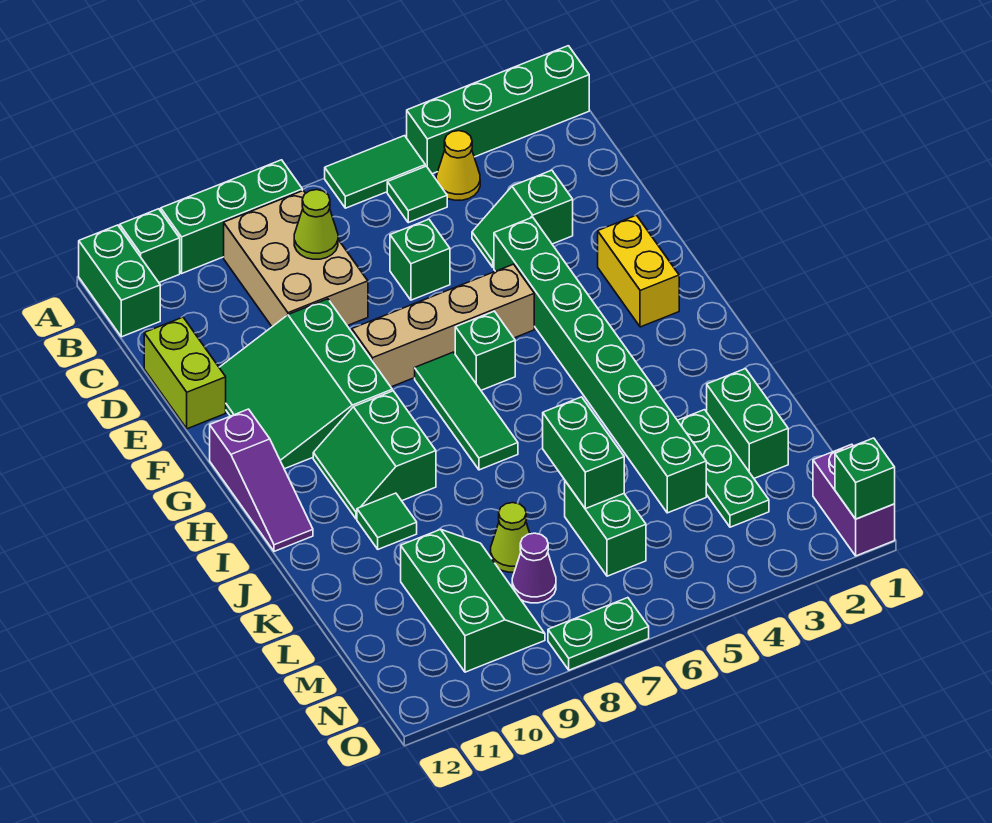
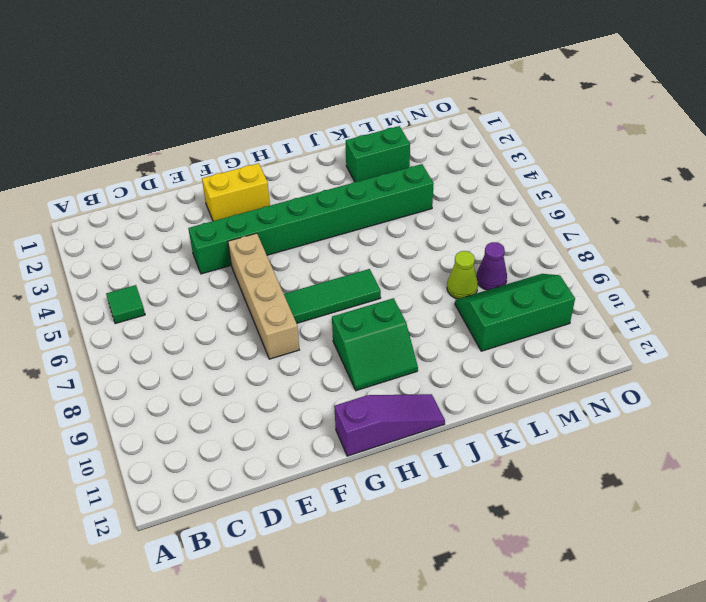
none -> green 1x4 brick [407,46,589,174]
none -> green 1x2 tile [325,136,425,208]
none -> green 1x3 brick [161,160,302,273]
none -> green 1x1 brick [120,209,180,282]

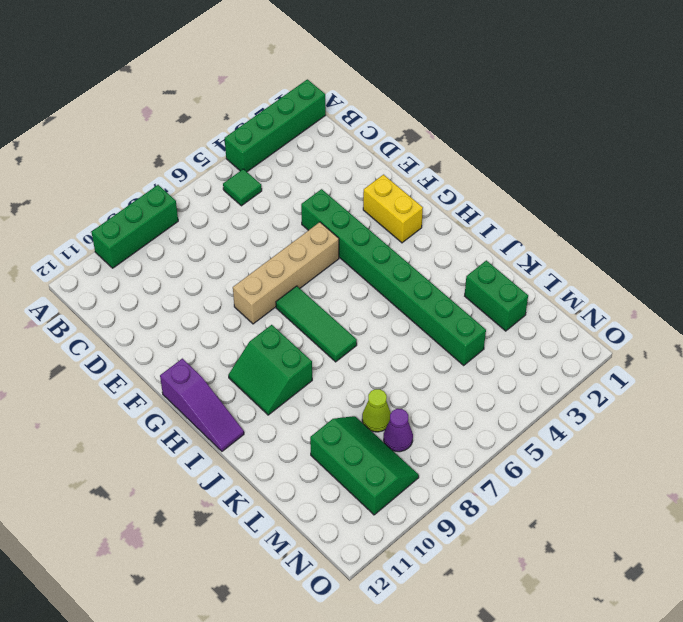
none -> green 1x2 tile [325,136,425,208]
none -> green 1x1 brick [120,209,180,282]
none -> green 1x2 brick [79,225,160,337]
none -> yellow 1x1 cone [436,131,480,200]

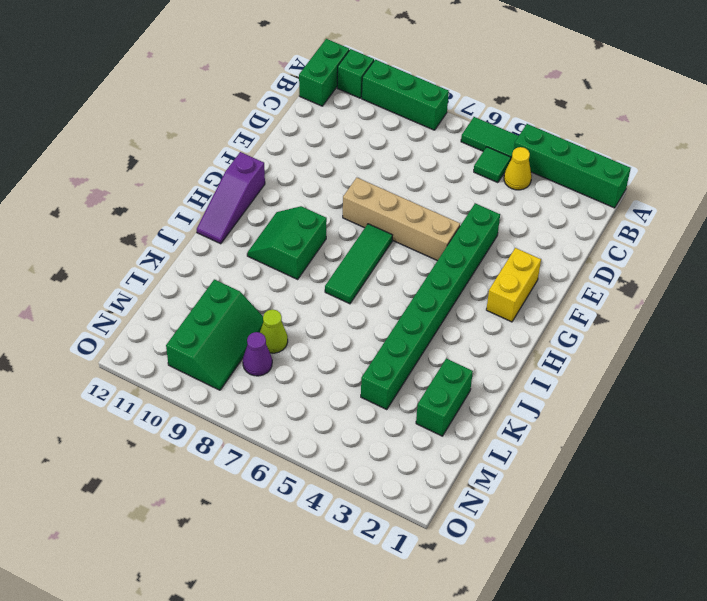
none -> tan 2x3 brick [224,191,368,327]
none -> green 1x2 slope [472,170,573,267]
none -> green 1x1 brick [390,219,450,300]
none -> lime 1x2 brick [144,317,226,429]

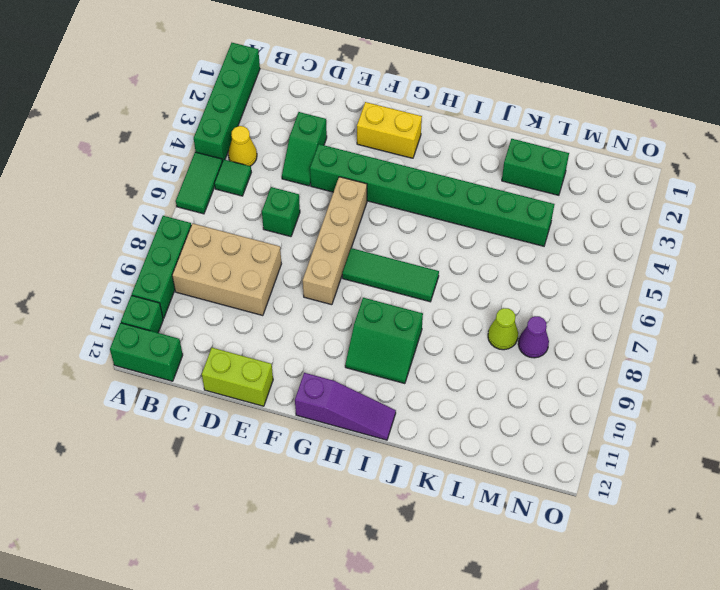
none -> green 3x3 slope [219,299,392,469]
none -> green 1x1 brick [455,311,515,390]
none -> green 1x1 tile [357,493,417,549]
none -> green 1x3 plate [677,410,769,527]

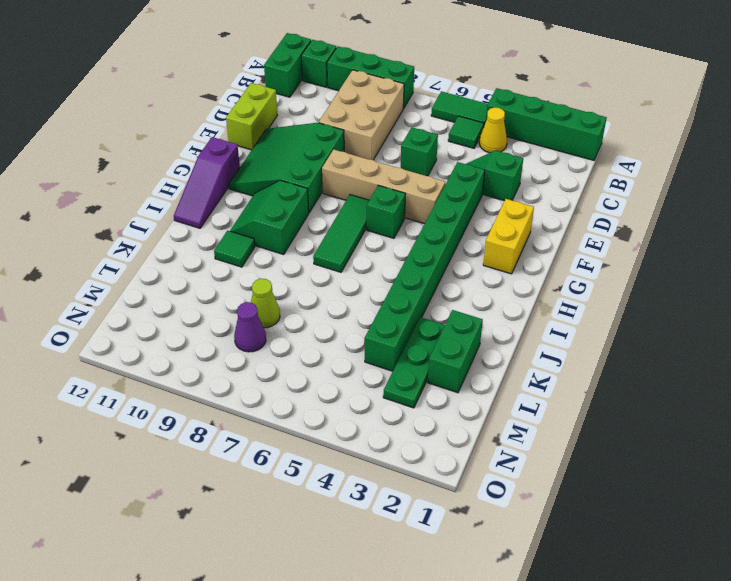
none -> green 1x2 brick [565,481,646,576]
none -> green 2x3 slope [401,529,545,672]
none -> purple 1x2 brick [813,444,895,556]
none -> green 1x2 plate [548,598,649,670]

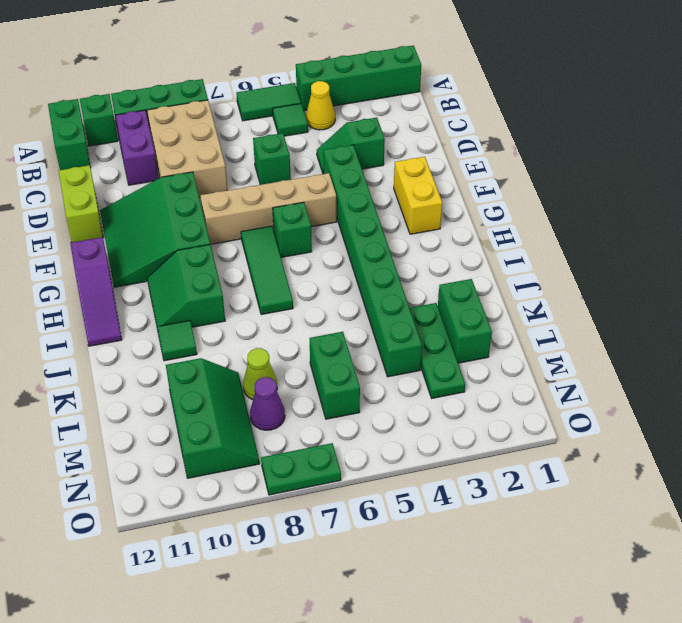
purple 1x2 brick [115,110,158,185] -> purple 1x2 brick moved to [813,444,895,556]
none -> lime 1x1 cone [294,190,338,259]
none -> green 1x2 brick [543,397,624,509]
none -> green 1x1 brick [835,438,895,519]

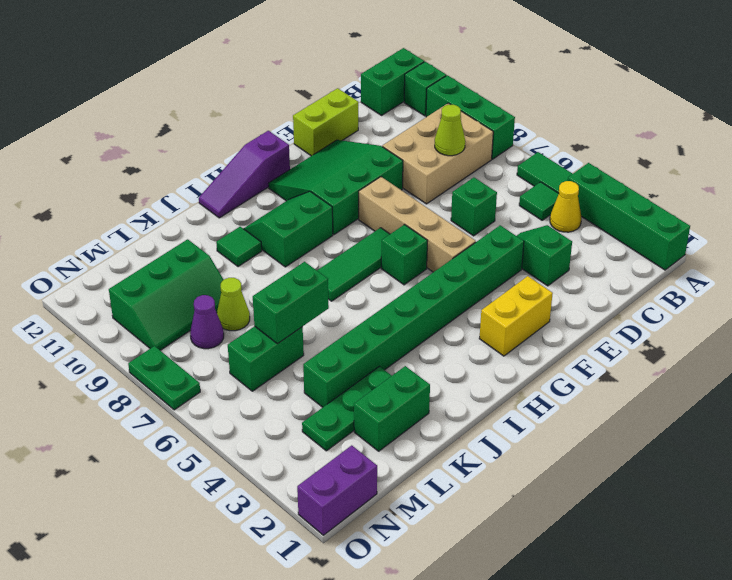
none -> green 1x1 brick [835,438,895,519]

